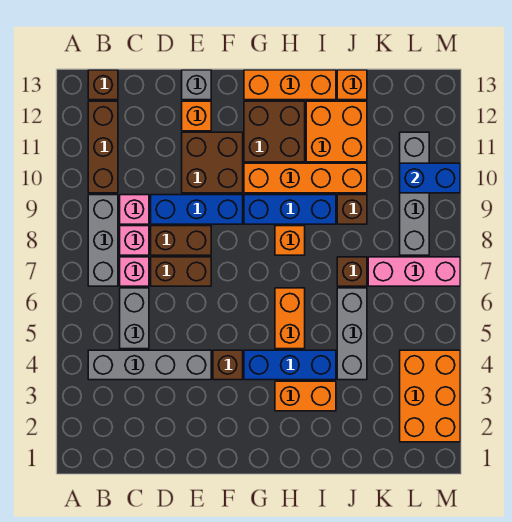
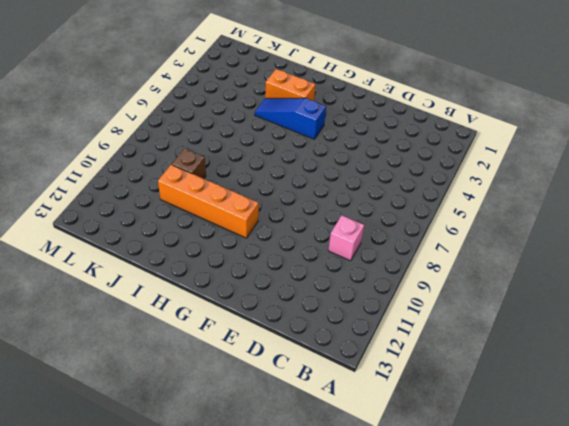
blue 1x3 slope [255,98,326,139] -> blue 1x3 brick [244,350,336,380]
none -> grey 1x4 brick [88,350,211,380]
none -> grey 1x3 brick [88,195,118,286]
none -> brown 1x3 brick [88,101,118,193]
none -> brown 1x1 brick [88,70,118,100]

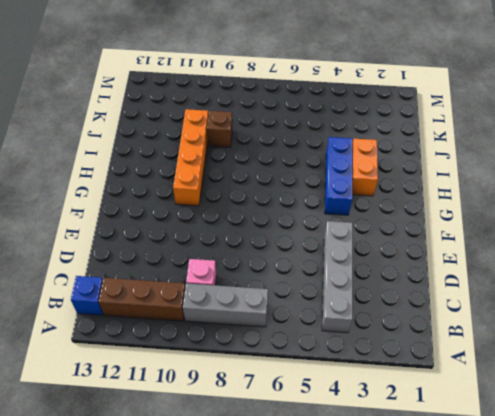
blue 1x1 brick [71,276,103,315] -> brown 1x1 brick [88,70,118,100]
none -> grey 1x2 brick [120,288,149,349]
none -> pink 1x1 brick [120,257,149,286]
none -> pink 1x1 brick [120,226,149,255]
none -> brown 1x2 brick [151,257,211,286]

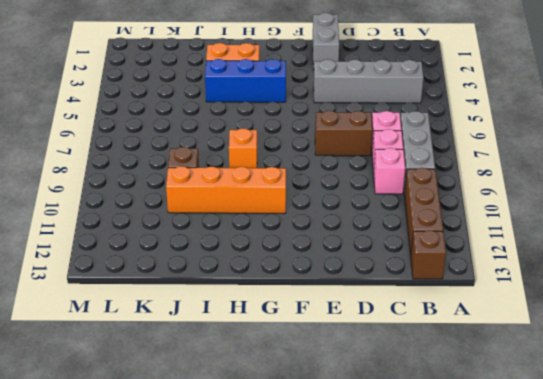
grey 1x2 brick [313,13,339,70] -> grey 1x2 brick moved to [120,288,149,349]
none -> brown 1x2 brick [151,226,211,255]
none -> blue 1x3 brick [151,195,243,224]
none -> brown 2x2 brick [182,132,243,193]
none -> orange 1x1 brick [182,101,211,131]

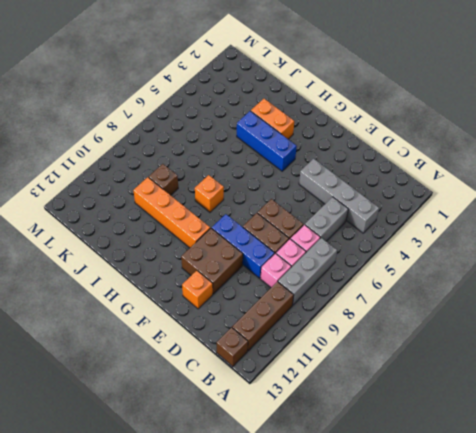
none -> grey 1x1 brick [182,70,211,100]
none -> brown 1x1 brick [213,350,243,380]
none -> blue 1x3 brick [244,195,336,224]
none -> brown 2x2 brick [244,101,305,162]

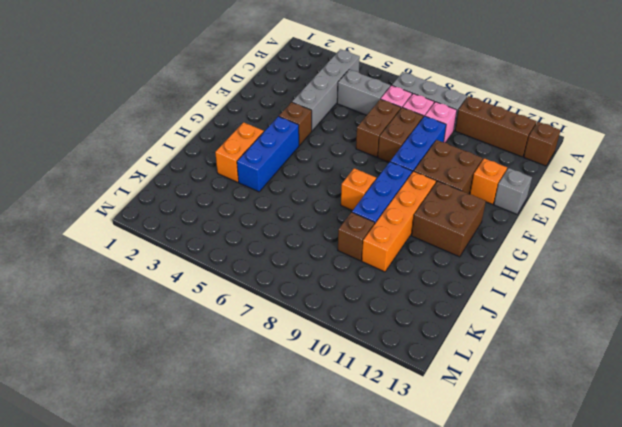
none -> orange 1x3 brick [244,70,336,100]
none -> orange 1x2 brick [275,288,305,349]
none -> orange 2x2 brick [306,101,367,162]
none -> grey 1x3 brick [337,288,367,380]

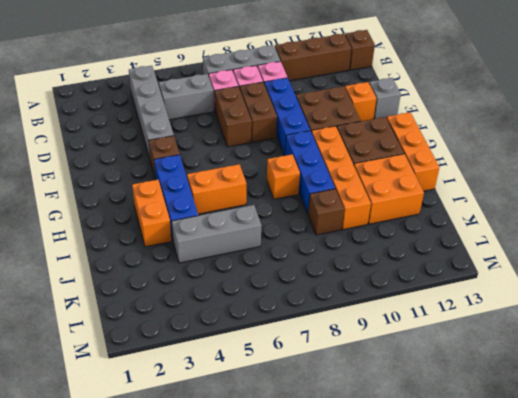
none -> brown 1x1 brick [337,257,367,286]
none -> orange 1x1 brick [337,70,367,100]
none -> pink 1x3 brick [368,257,460,286]
none -> orange 2x3 brick [400,350,460,442]

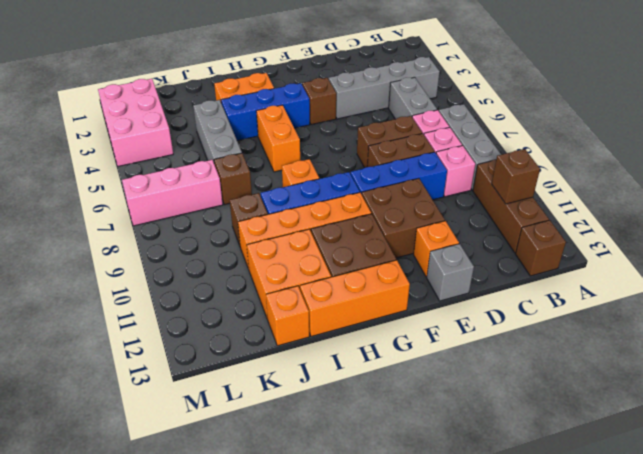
brown 1x1 brick [492,149,540,204] -> none
pink 2x3 brick [98,79,173,166] -> orange 2x3 brick [400,350,460,442]
none -> grey 1x4 brick [400,132,429,255]
none -> blue 1x2 brick [400,163,460,193]

